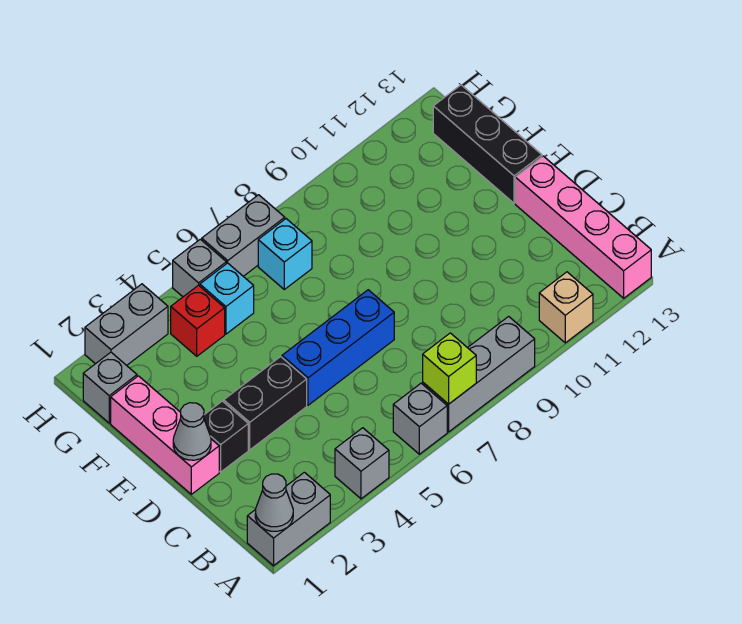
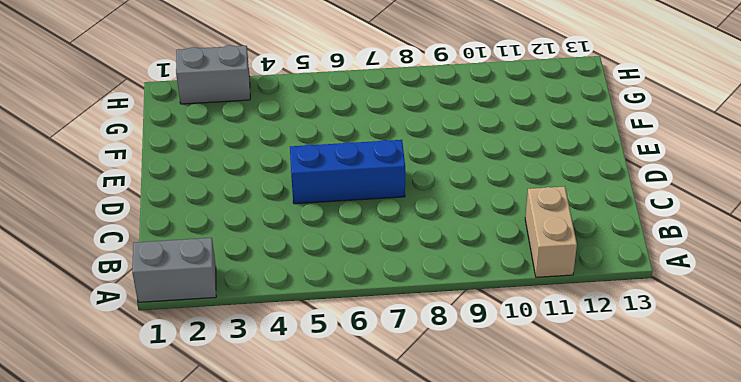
tan 1x2 brick [525,186,577,277] -> tan 1x1 brick [539,272,593,343]
none -> grey 1x1 brick [335,428,389,499]
none -> grey 1x1 brick [393,383,447,454]
none -> grey 1x3 brick [423,316,535,432]

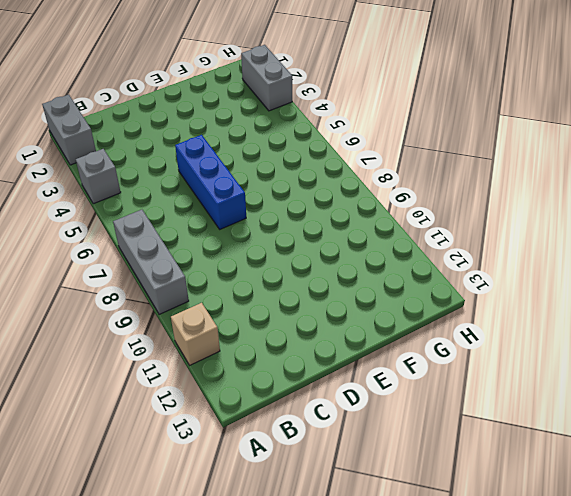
none -> grey 1x1 brick [393,383,447,454]
none -> pink 1x4 brick [515,156,651,298]
none -> pink 1x3 brick [111,376,219,494]

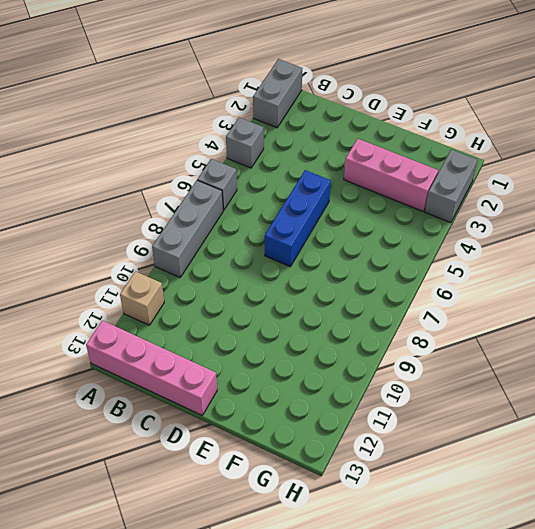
pink 1x3 brick [344,139,438,211] -> pink 1x3 brick moved to [111,376,219,494]
none -> black 1x1 brick [204,401,248,472]
none -> black 1x2 brick [224,357,307,450]
none -> black 1x3 brick [433,85,542,203]

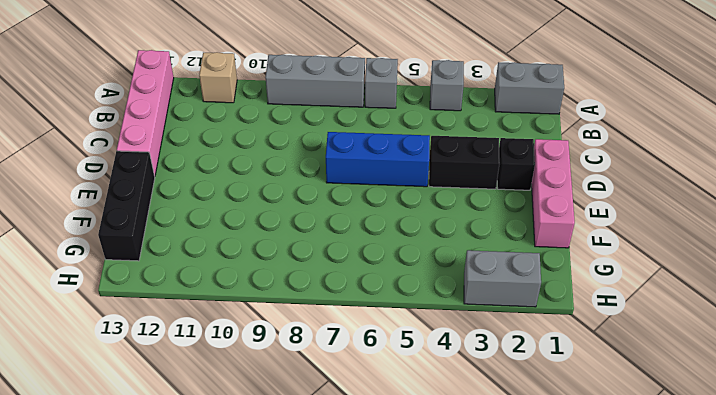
none -> grey 1x1 brick [83,352,137,423]
none -> red 1x1 brick [171,285,225,356]
none -> cyan 1x1 brick [200,263,254,334]

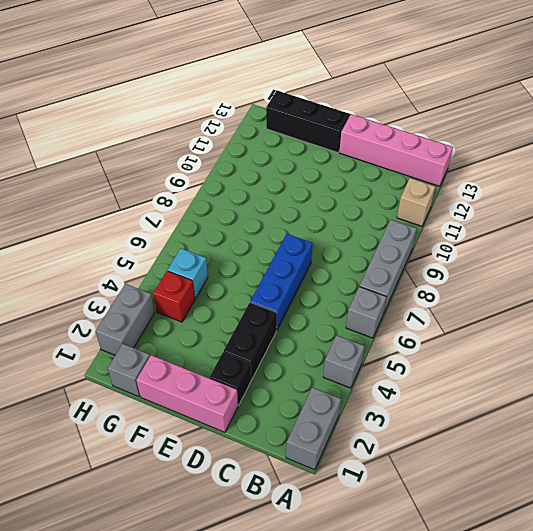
none -> cyan 1x1 brick [258,219,312,289]
none -> grey 1x1 brick [173,239,226,297]
none -> grey 1x2 brick [202,195,285,276]

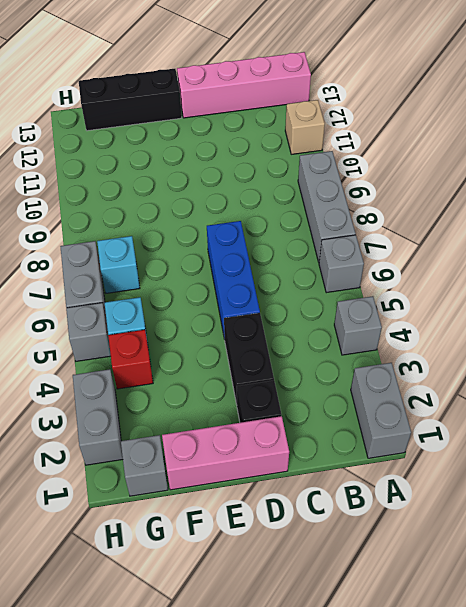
none -> grey 1x1 cone [255,474,293,531]
none -> lime 1x1 brick [423,333,476,404]
none -> grey 1x1 cone [173,403,211,460]

